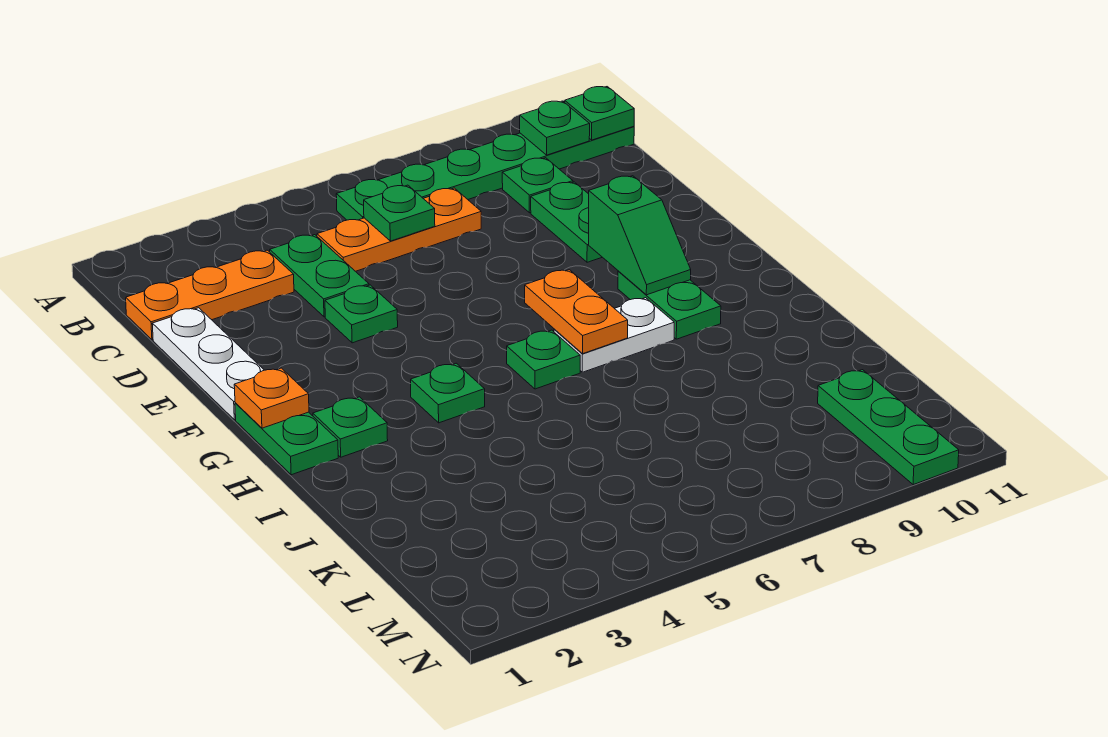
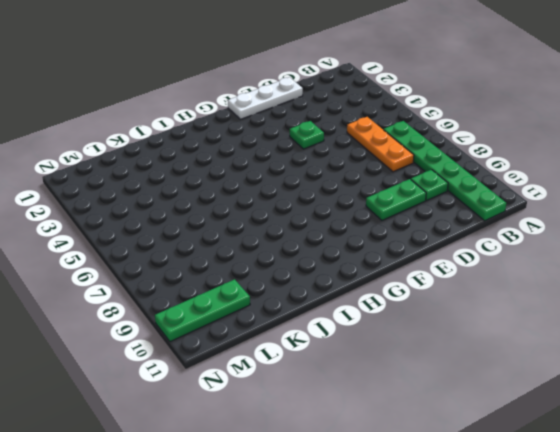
none -> orange 1x3 plate [126,250,294,340]
none -> green 1x2 plate [270,235,369,317]
none -> green 1x2 plate [235,403,338,475]

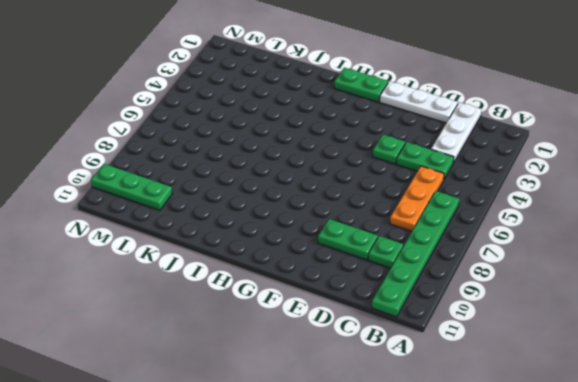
white 1x3 plate [431,102,481,163] -> orange 1x3 plate [126,250,294,340]
none -> green 1x2 plate [618,271,721,339]
none -> green 1x1 plate [313,397,388,457]
none -> green 1x1 plate [411,363,485,423]

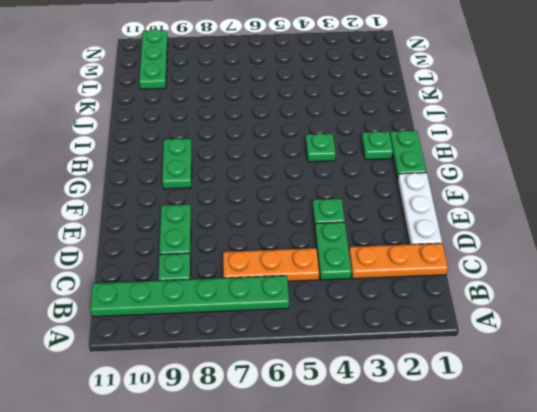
none -> green 1x1 plate [507,330,580,389]
none -> white 1x2 plate [554,298,674,372]
none -> green 1x1 plate [520,101,590,155]

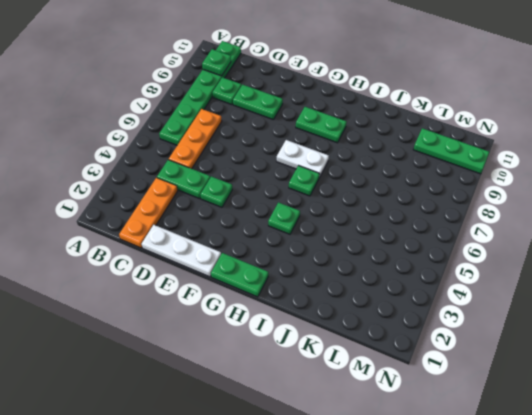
white 1x2 plate [276,140,329,178] -> white 1x2 plate turned to [554,298,674,372]
none -> green 1x1 plate [313,397,388,457]
none -> green 1x1 plate [565,87,634,140]
none -> green 1x1 plate [364,185,435,241]

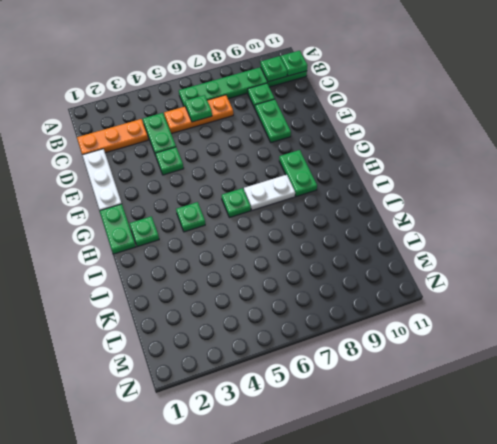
none -> green 1x3 plate [818,370,959,485]
none -> green 1x2 slope [589,176,691,295]
none -> orange 1x1 plate [234,368,309,428]

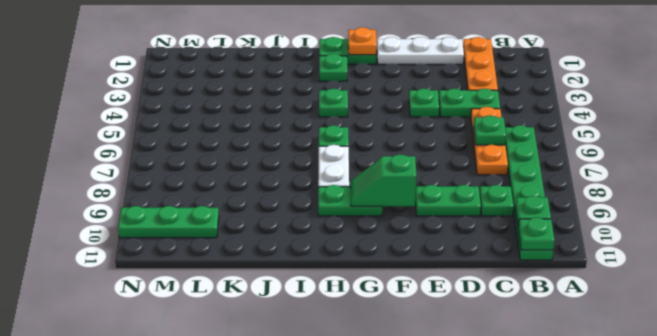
none -> orange 1x2 plate [525,270,628,354]

